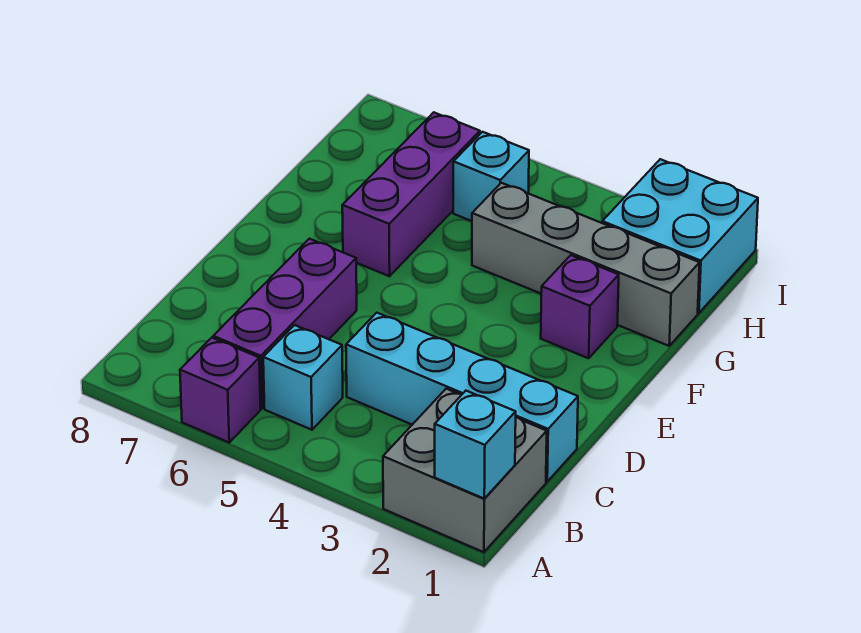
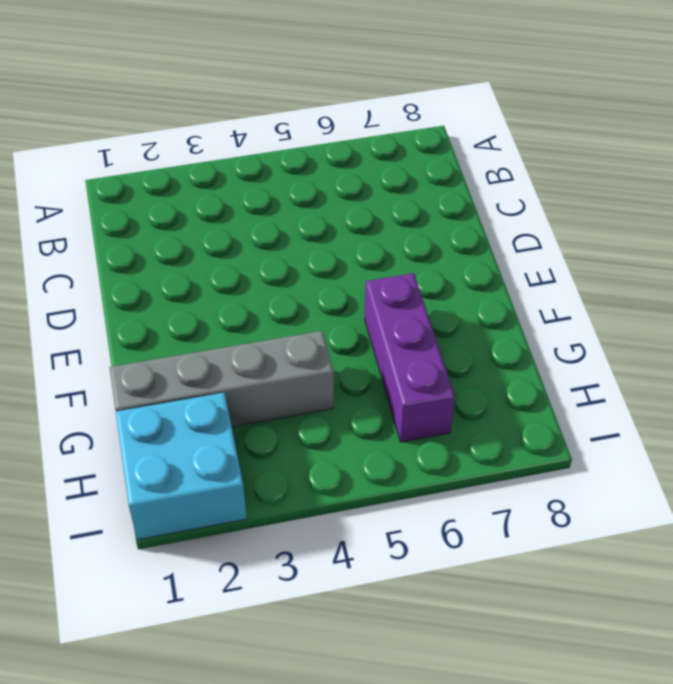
none -> grey 2x2 brick [383,389,547,552]
none -> purple 1x1 brick [180,338,261,442]

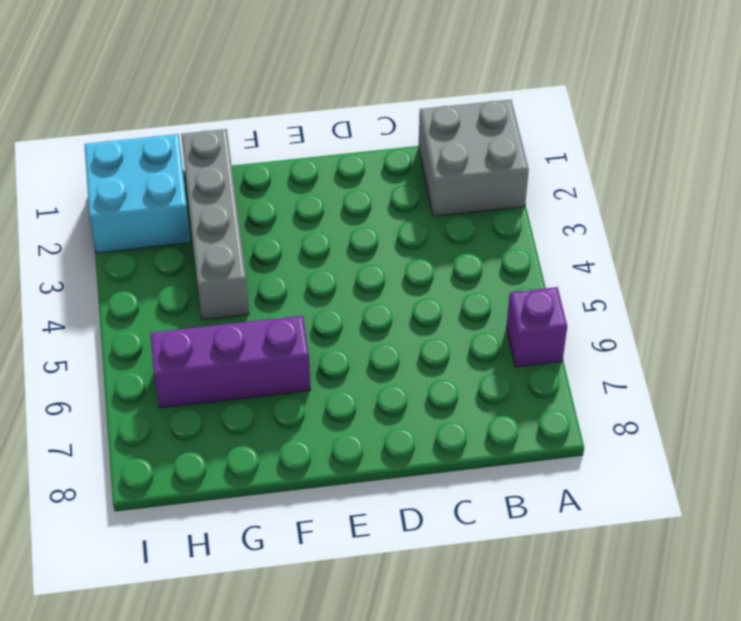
none -> cyan 1x1 brick [263,325,343,430]
none -> purple 1x3 brick [213,239,357,408]

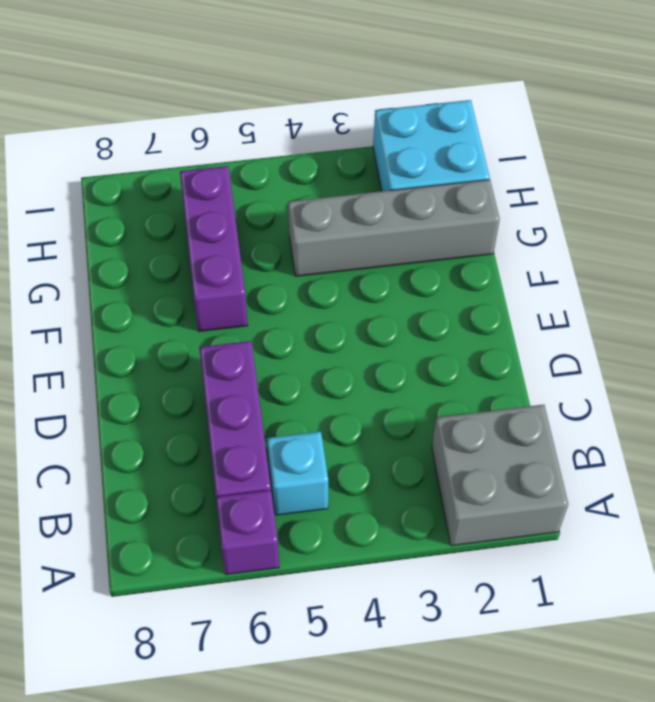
none -> cyan 1x4 brick [346,313,578,482]
none -> purple 1x1 brick [541,255,619,358]

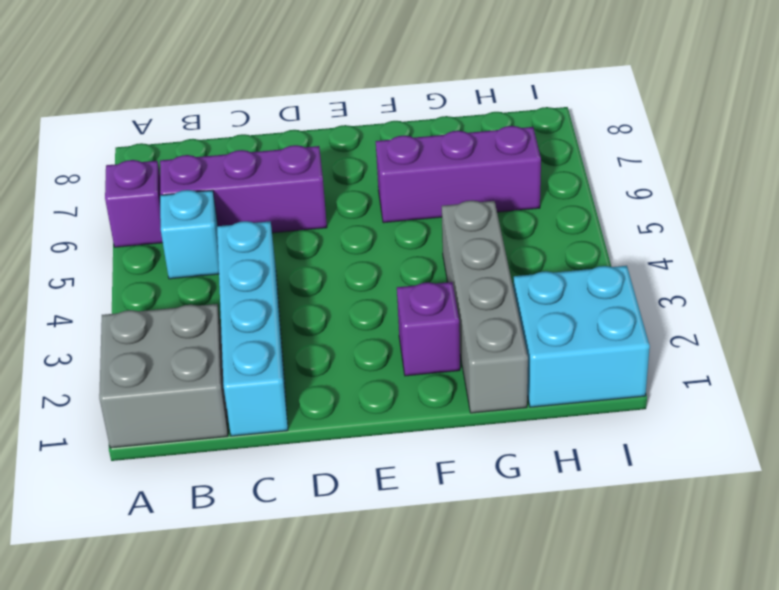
none -> cyan 1x1 brick [453,132,529,221]
none -> cyan 1x1 brick [435,391,516,498]

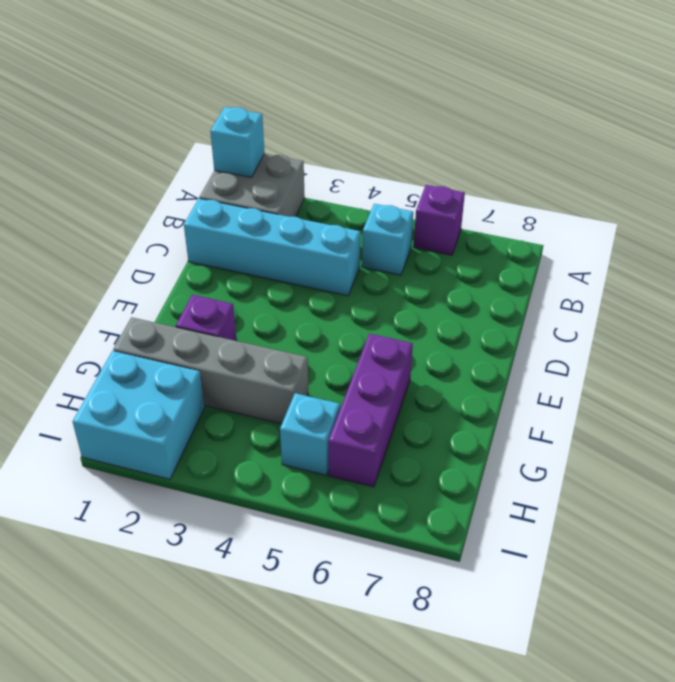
none -> purple 1x3 brick [213,239,357,408]

